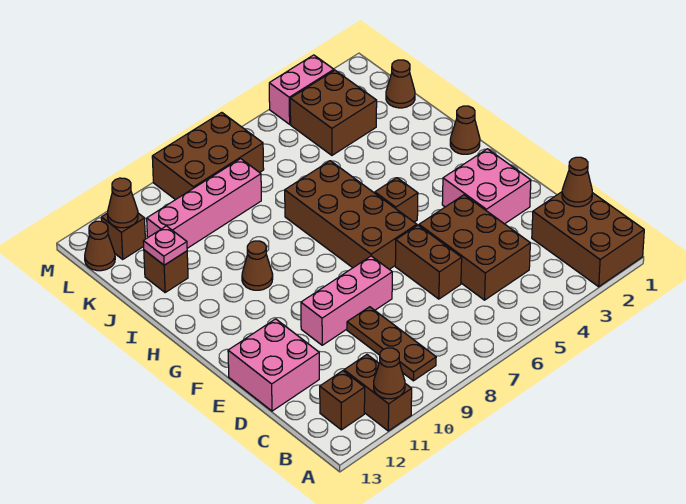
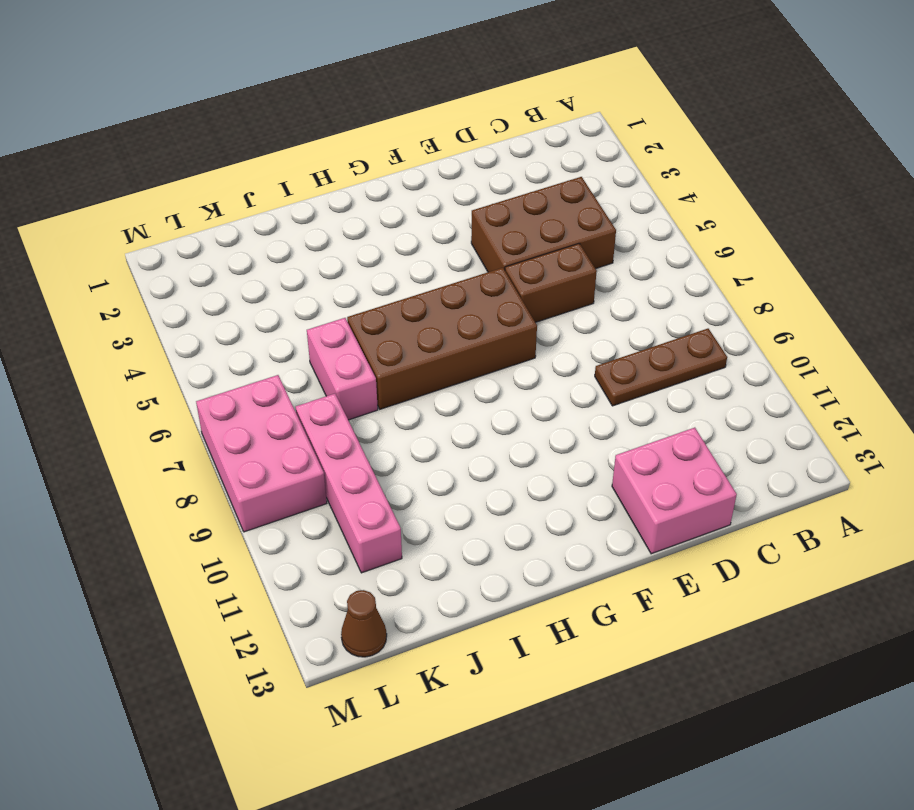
pink 1x2 brick [307,318,378,420] -> pink 1x2 brick moved to [269,55,334,124]
pink 2x3 brick [196,375,327,532] -> brown 2x3 brick [152,113,264,200]
none -> brown 2x3 brick [532,192,644,287]
none -> brown 1x2 brick [344,355,412,431]
none -> brown 1x1 brick [320,371,365,430]

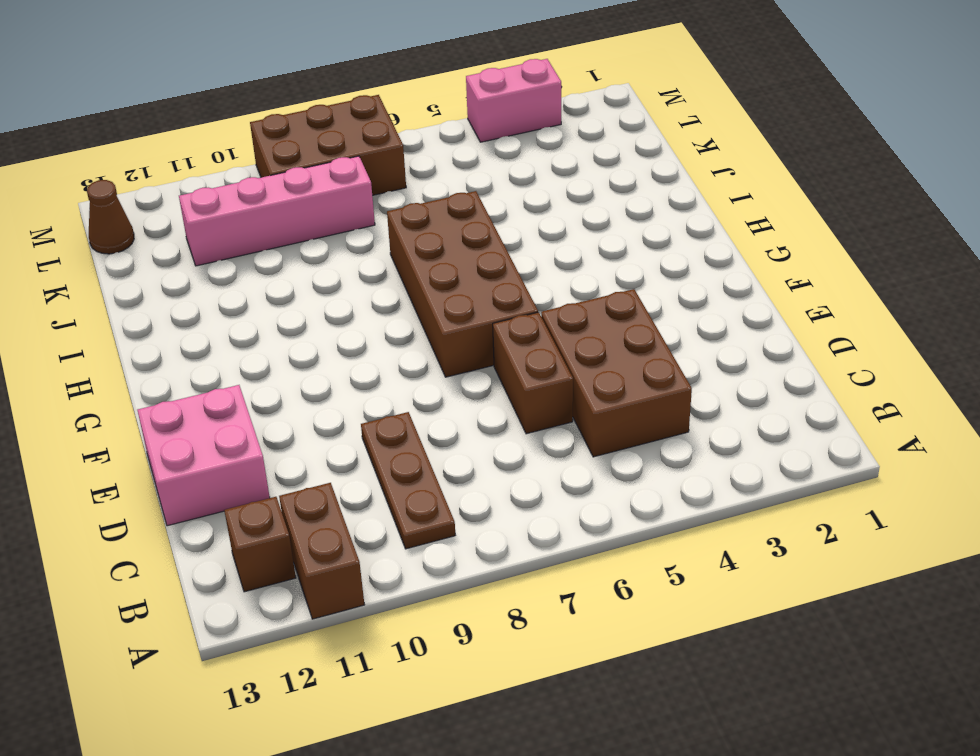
none -> brown 2x3 brick [532,192,644,287]
none -> pink 2x2 brick [442,149,531,224]
none -> pink 1x3 brick [301,256,392,345]

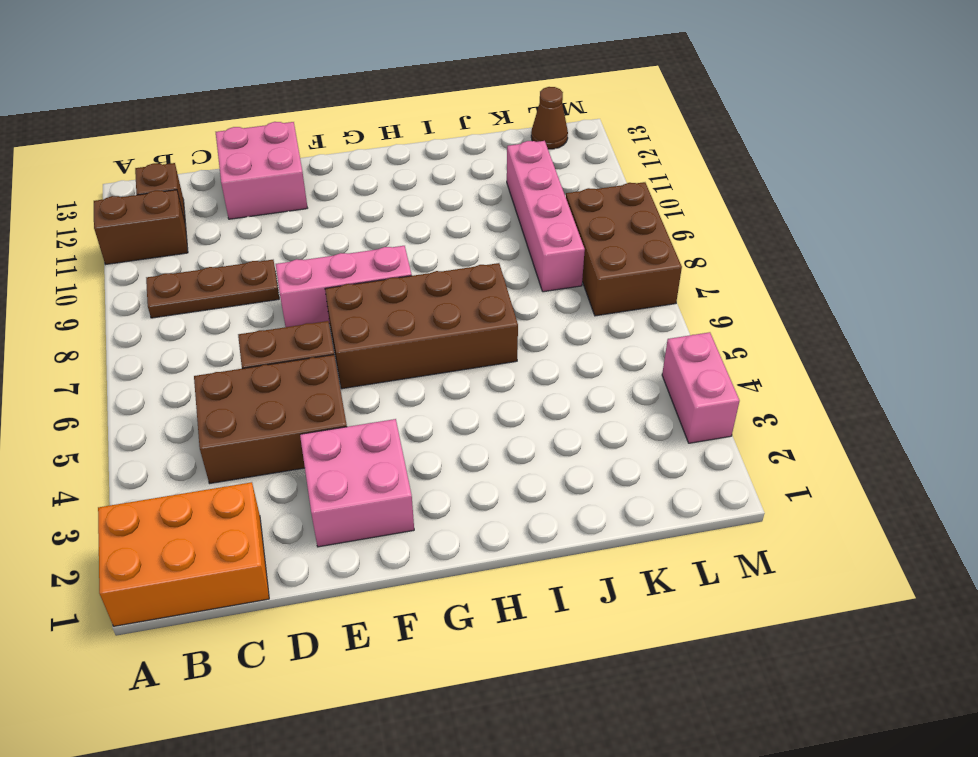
orange 2x3 brick [98,482,269,626] -> brown 2x3 brick [532,192,644,287]
pink 1x3 brick [276,246,412,327] -> pink 1x3 brick turned to [301,256,392,345]
none -> brown 1x1 brick [375,178,418,222]
none -> brown 1x1 cone [450,106,480,154]
none -> brown 1x1 cone [242,241,273,290]

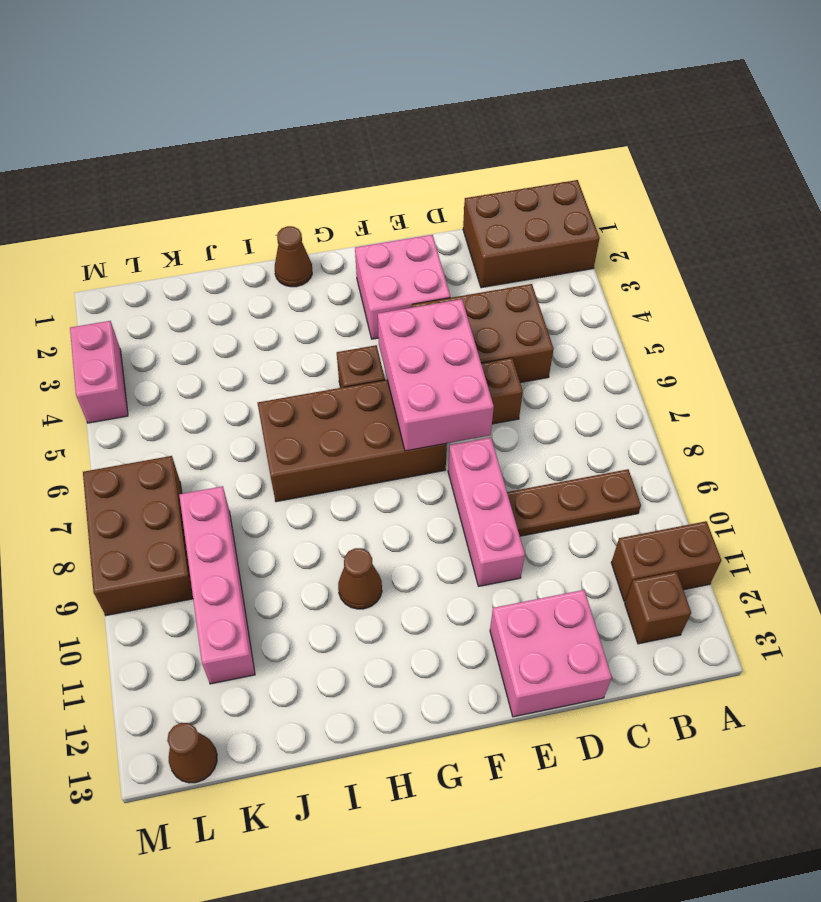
pink 2x3 brick [378,299,494,451] -> none
none -> brown 1x1 brick [144,250,188,292]
none -> brown 1x1 cone [386,60,415,108]
none -> brown 2x2 brick [290,70,377,155]

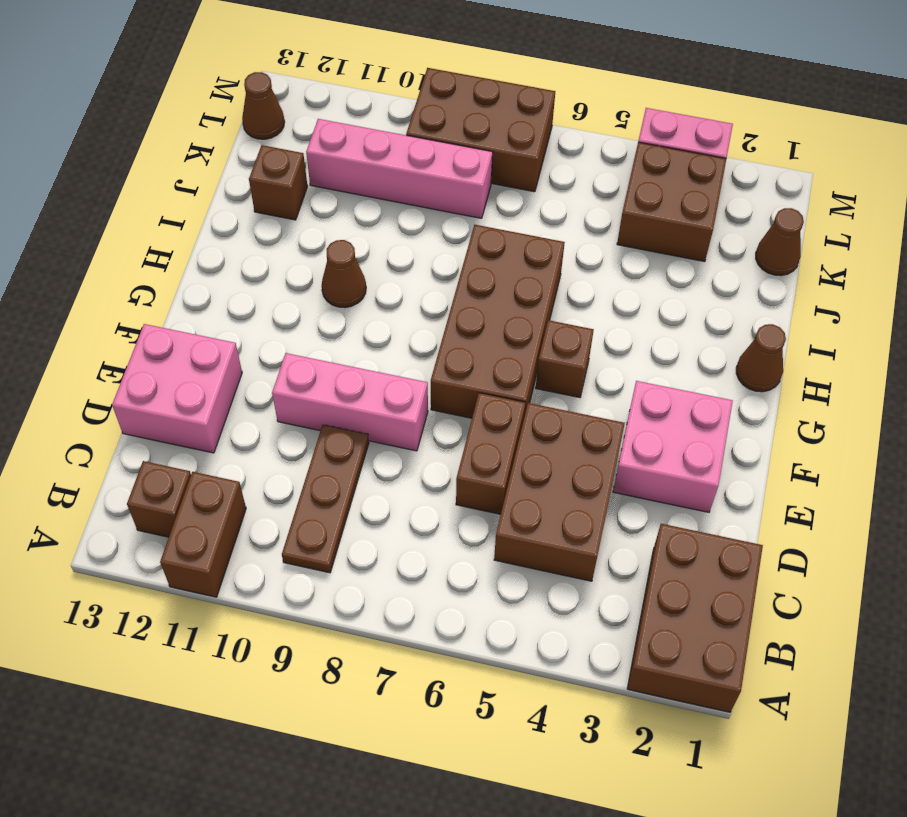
none -> brown 1x1 brick [101,213,145,259]
none -> brown 1x1 cone [374,348,405,399]
none -> brown 1x1 cone [562,157,592,207]

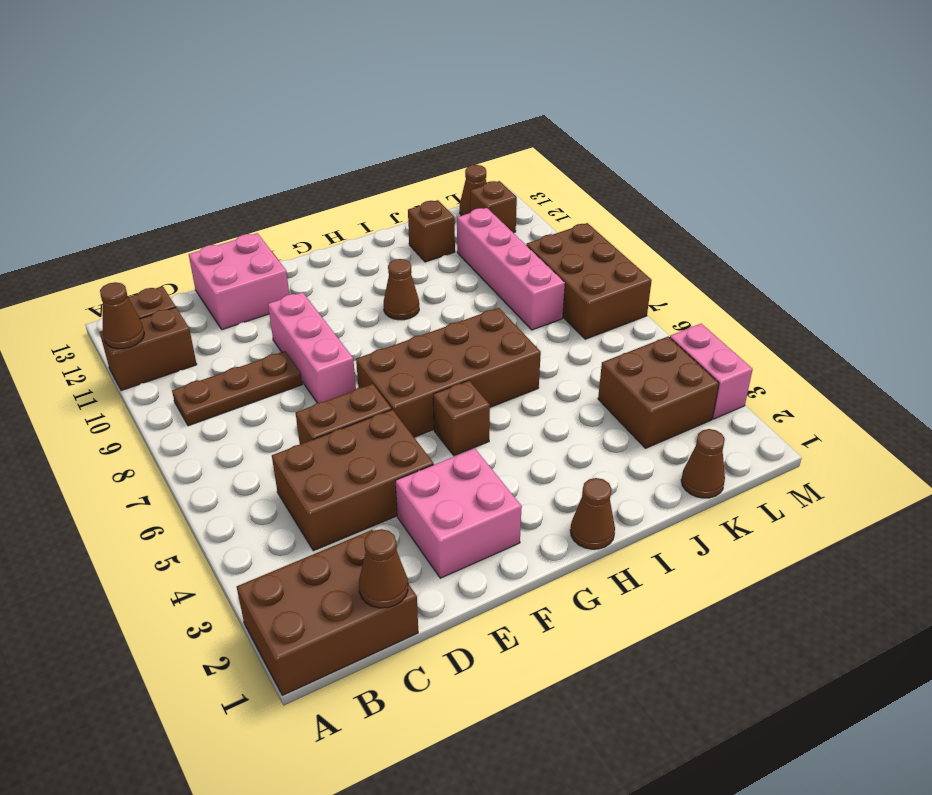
none -> pink 1x1 plate [143,226,187,265]
none -> brown 1x1 cone [108,178,138,228]

